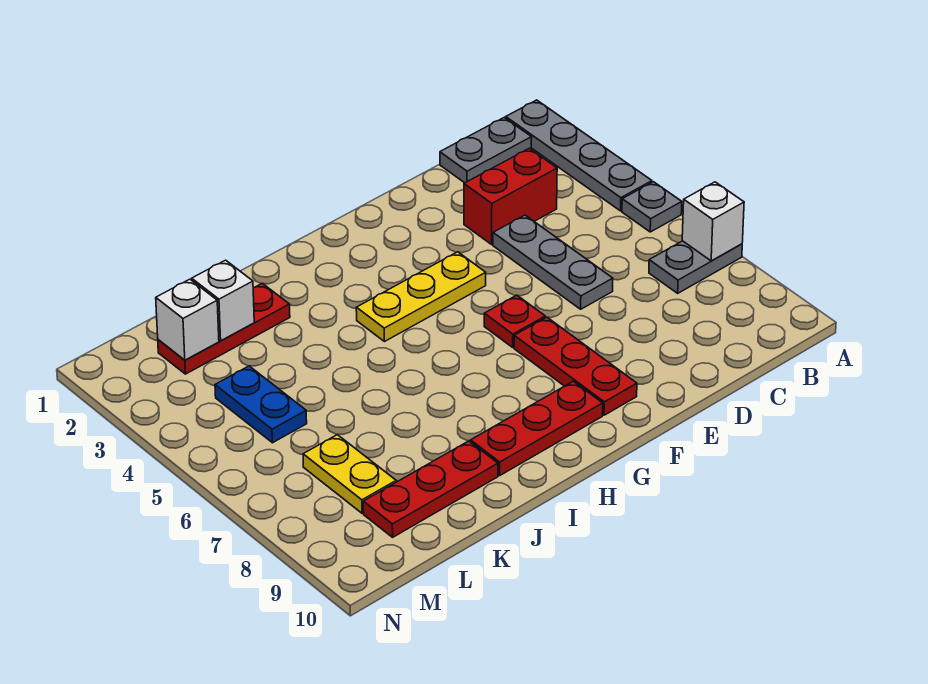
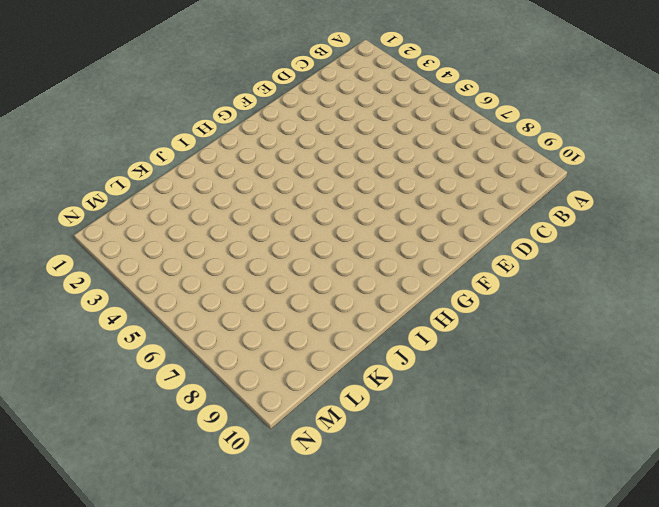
none -> grey 1x4 plate [506,100,652,211]
none -> grey 1x1 plate [622,182,682,232]
none -> grey 1x2 plate [649,241,742,293]

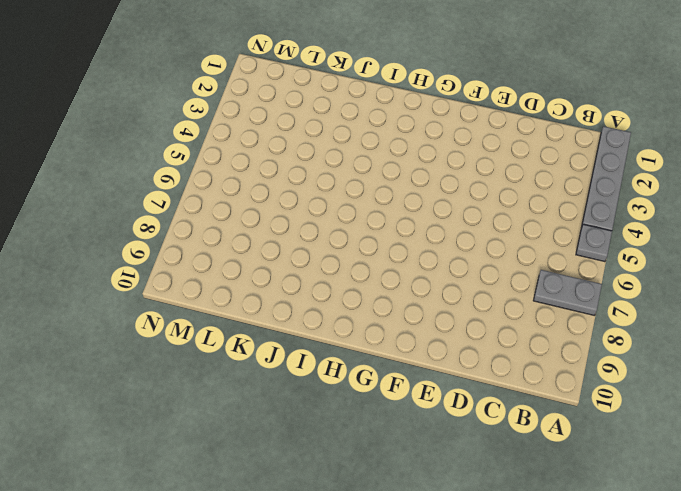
none -> grey 1x2 plate [440,118,532,183]
none -> red 1x2 brick [464,148,557,244]
none -> grey 1x3 plate [493,215,613,309]

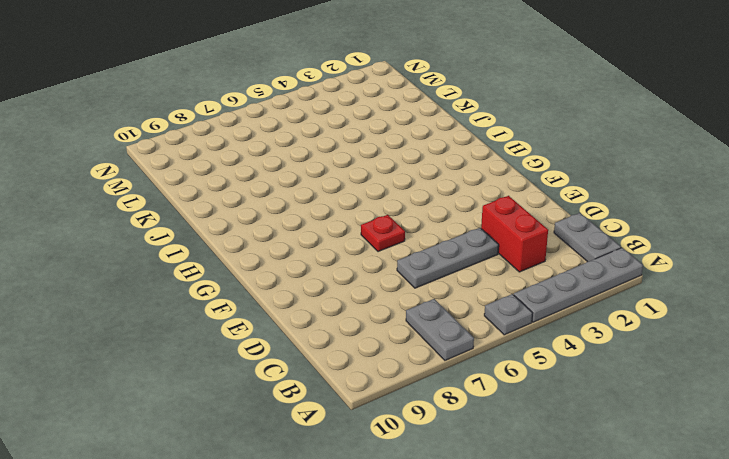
none -> yellow 1x3 plate [356,252,486,342]
none -> red 1x3 plate [514,317,637,415]
none -> red 1x3 plate [471,381,603,475]

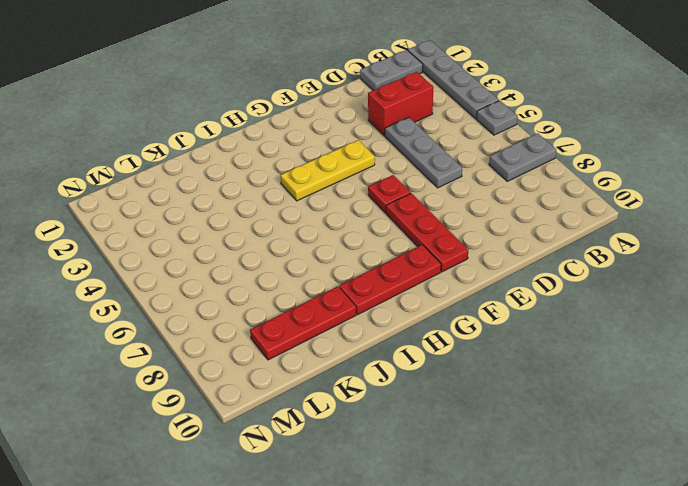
none -> red 1x3 plate [158,283,290,374]
none -> blue 1x2 plate [215,366,307,443]
none -> yellow 1x2 plate [303,435,396,513]

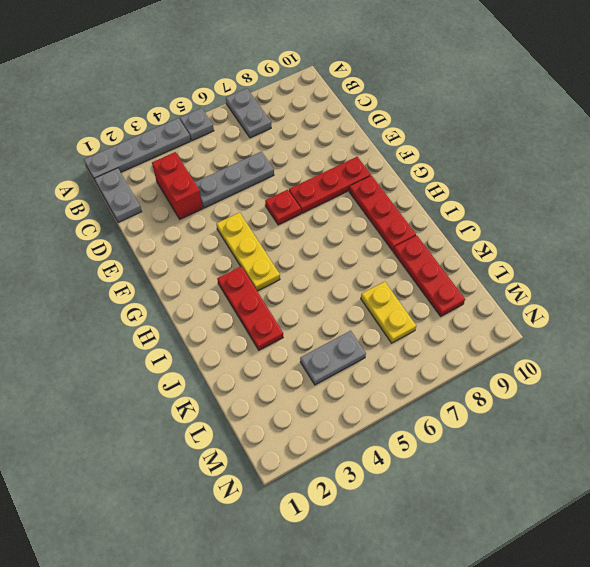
red 1x3 plate [217,266,283,350] -> red 1x3 plate moved to [158,283,290,374]
yellow 1x2 plate [361,282,416,343] -> yellow 1x2 plate turned to [303,435,396,513]
grey 1x2 plate [300,331,366,385] -> blue 1x2 plate [215,366,307,443]
none -> white 1x1 brick [682,182,744,261]
none -> white 1x1 brick [192,260,254,341]
none -> white 1x1 brick [156,279,219,360]

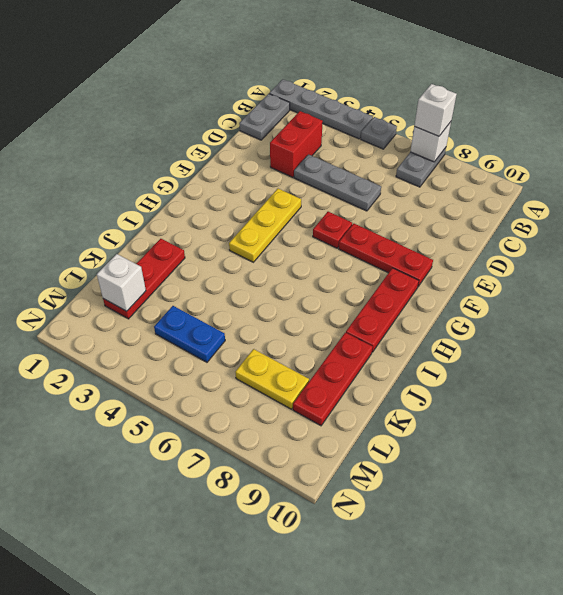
white 1x1 brick [414,84,457,136] -> white 1x1 brick moved to [192,260,254,341]

